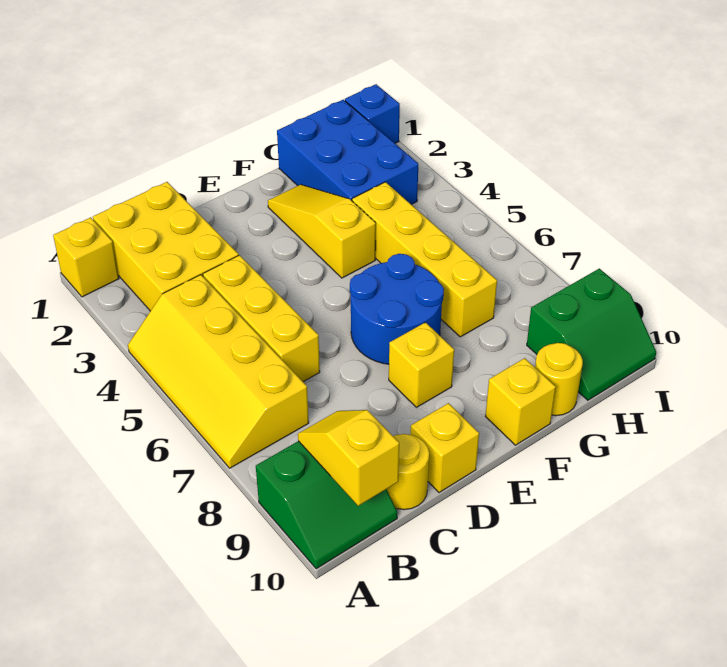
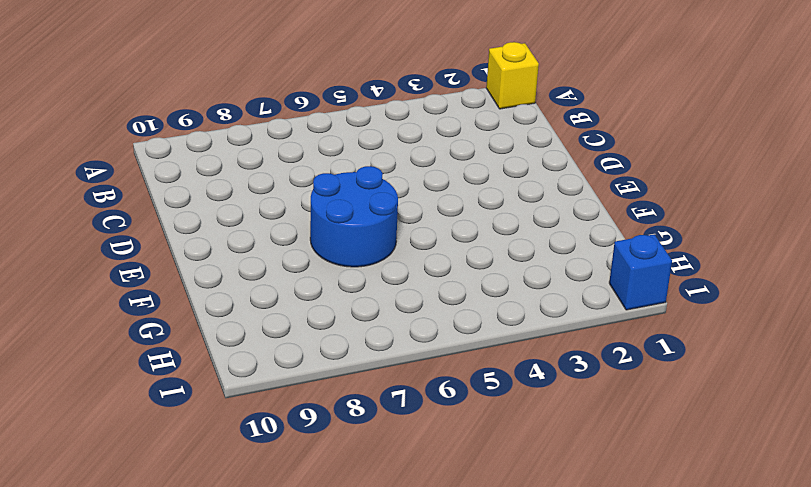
none -> yellow 2x4 slope [128,275,309,468]
none -> green 2x2 slope [256,441,397,569]
none -> yellow 2x3 brick [93,182,239,311]

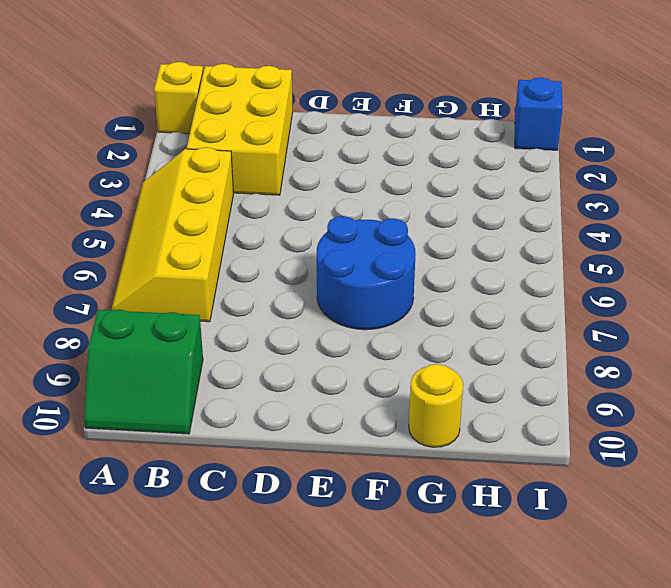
none -> yellow 1x3 brick [203,255,320,382]
none -> yellow 1x1 round brick [387,434,429,510]
none -> yellow 1x1 brick [411,403,479,493]

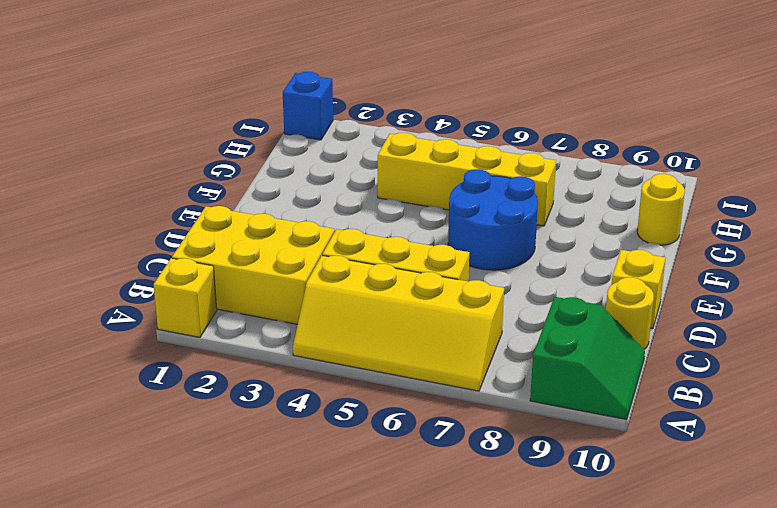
none -> yellow 1x1 brick [389,322,454,407]
none -> yellow 1x3 slope [268,185,376,278]
none -> yellow 1x1 brick [485,358,556,445]

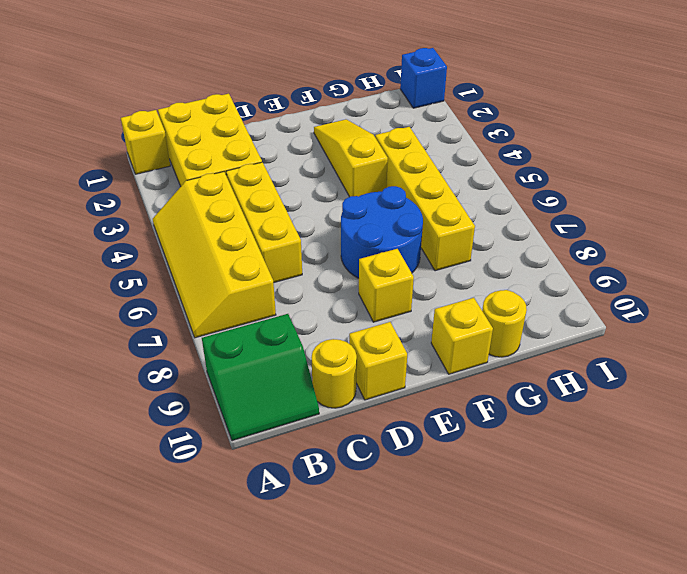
none -> blue 2x3 brick [277,100,418,205]
none -> green 2x2 slope [527,269,656,400]
none -> yellow 1x2 slope [298,410,399,506]

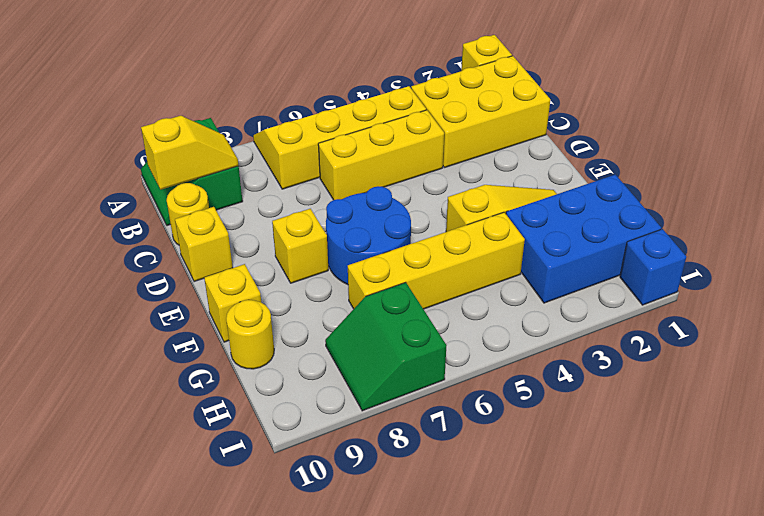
green 2x2 slope [325,282,447,411] -> green 2x2 slope moved to [527,269,656,400]

